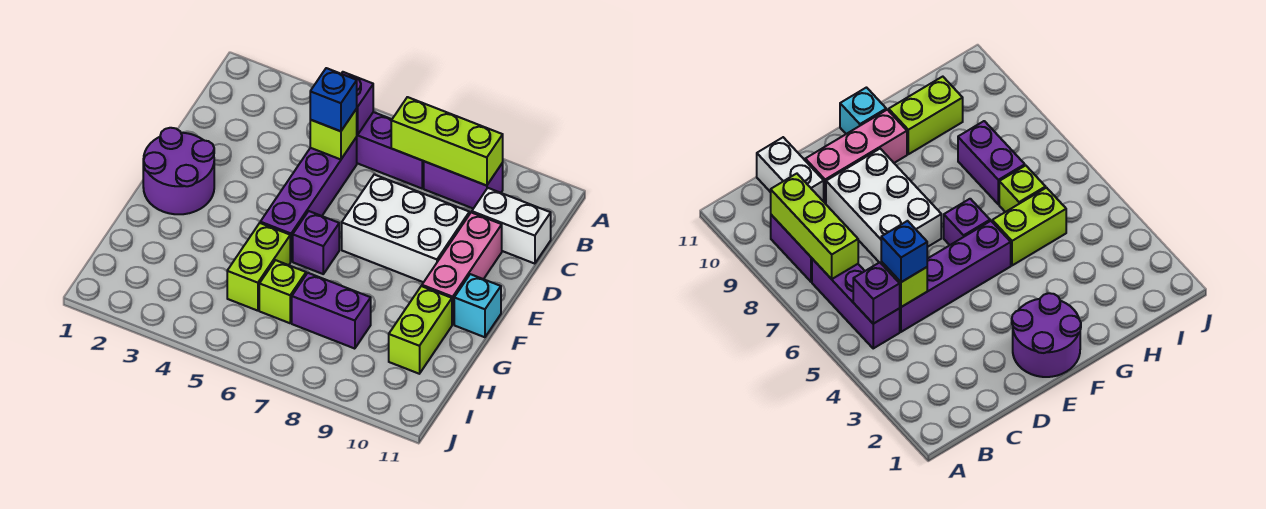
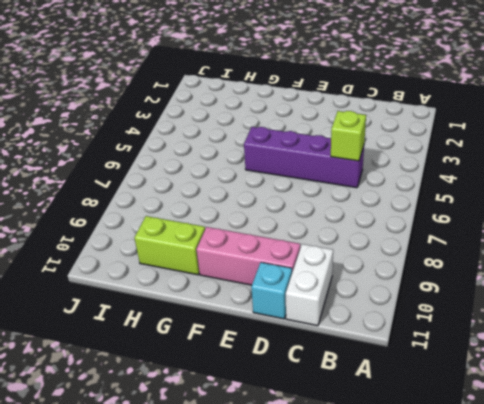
cyan 1x1 brick [251,262,292,319] -> cyan 1x1 brick moved to [454,274,501,337]
none -> purple 1x3 brick [357,112,424,188]
none -> purple 1x2 brick [424,161,503,209]
none -> white 2x3 brick [342,175,469,282]

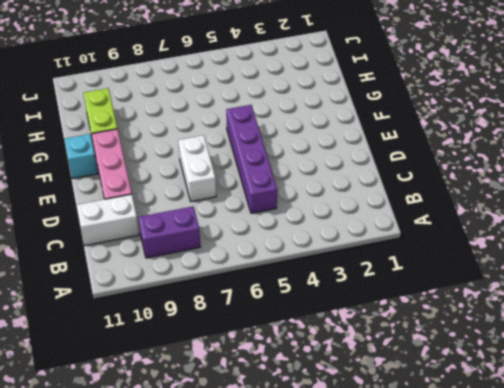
white 1x2 brick [178,135,216,202] -> white 2x3 brick [342,175,469,282]
none -> purple 1x3 brick [357,112,424,188]
none -> purple 2x2 round brick [143,128,214,214]
none -> purple 1x1 brick [293,211,339,274]

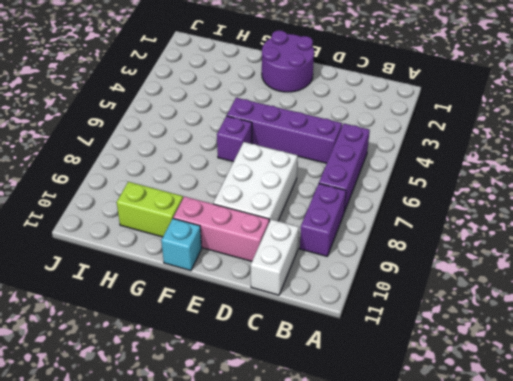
none -> lime 1x2 brick [227,223,290,311]
none -> lime 1x1 brick [259,260,306,323]
none -> purple 1x2 brick [292,273,371,349]

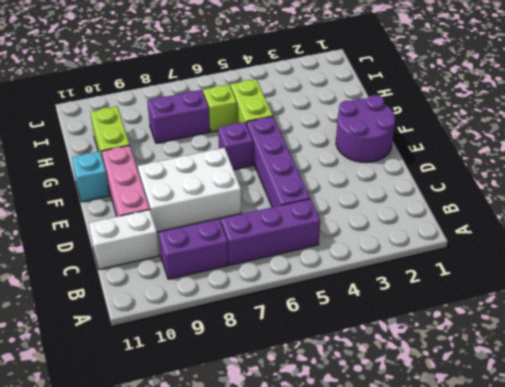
none -> purple 1x1 brick [341,72,373,135]
none -> lime 1x3 brick [391,97,503,186]
none -> lime 1x1 brick [310,109,357,160]

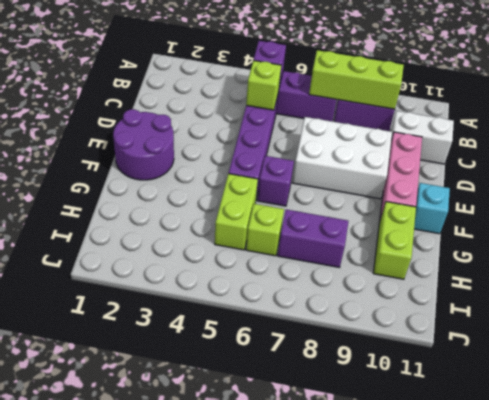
none -> blue 1x1 brick [310,68,357,131]

